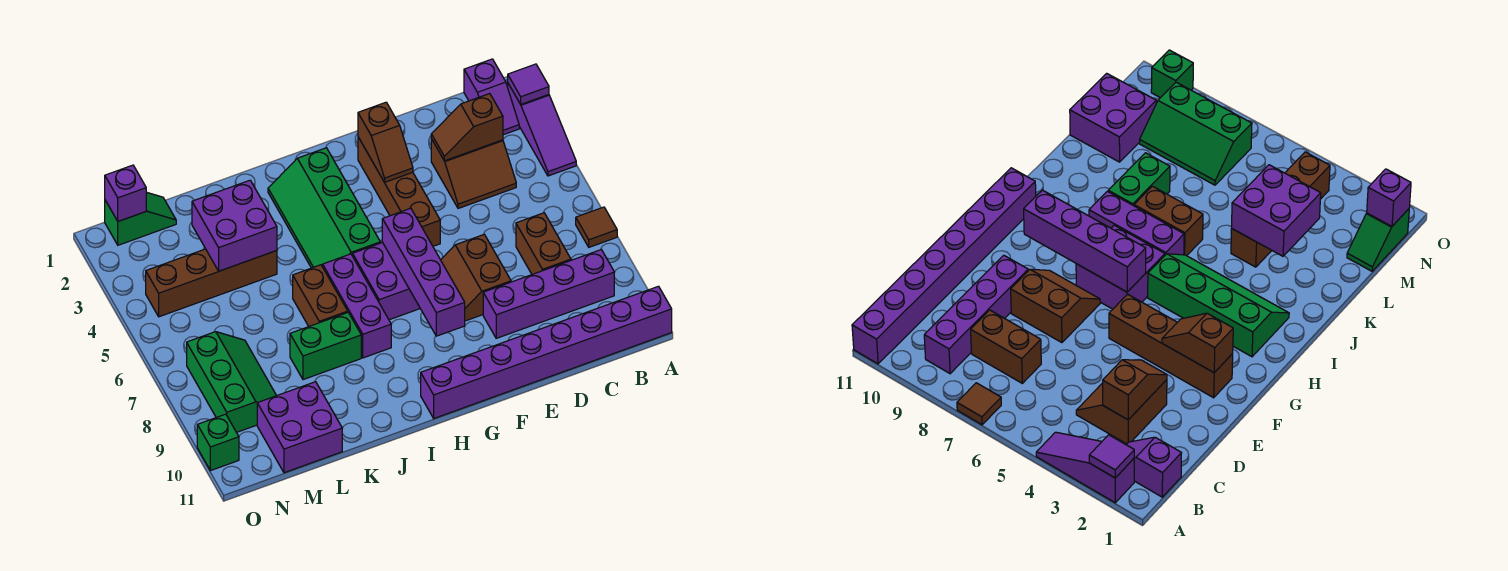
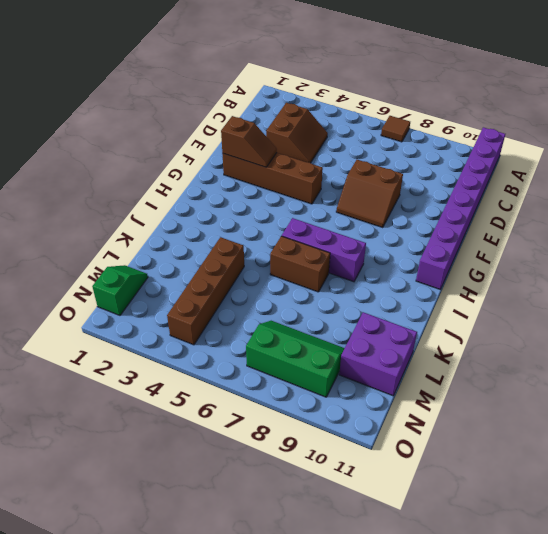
none -> purple 1x3 slope [508,84,576,176]
none -> purple 1x2 slope [464,59,519,135]
none -> purple 1x4 brick [483,250,614,338]

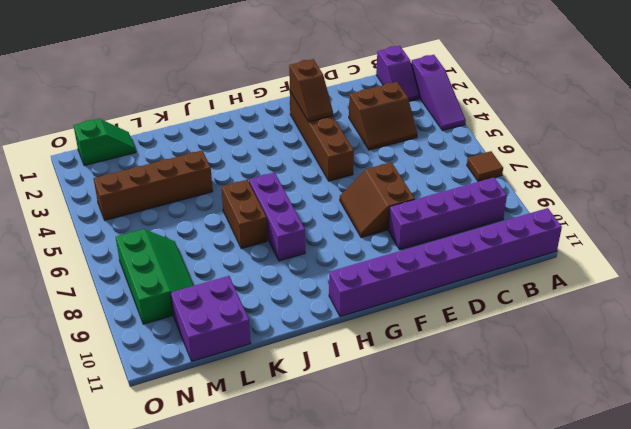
none -> brown 1x2 brick [516,213,571,274]
none -> purple 2x2 brick [353,242,420,320]
none -> green 2x4 slope [268,148,380,268]

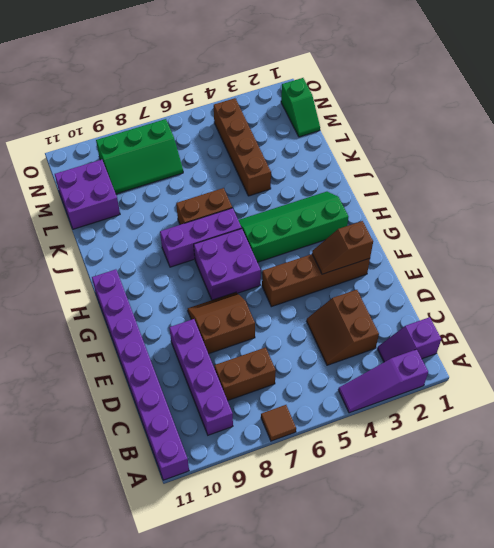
none -> green 1x2 brick [290,313,361,380]
none -> green 1x1 brick [197,414,239,471]
none -> purple 1x1 tile [508,64,549,104]

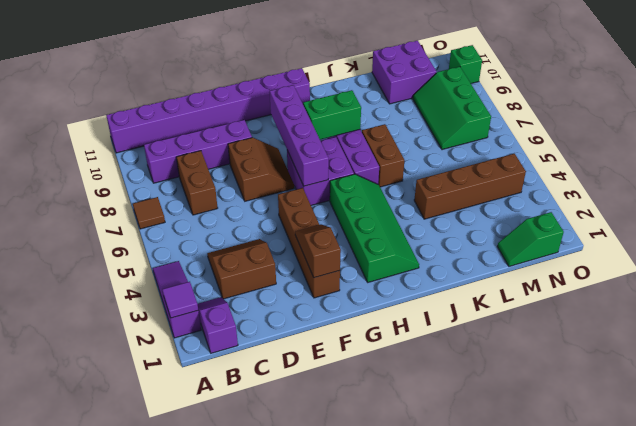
green 1x2 brick [303,90,361,139] -> green 1x2 brick moved to [290,313,361,380]
none -> brown 1x2 slope [431,94,503,161]
none -> purple 2x2 brick [192,180,277,271]
none -> purple 1x1 brick [105,165,146,221]

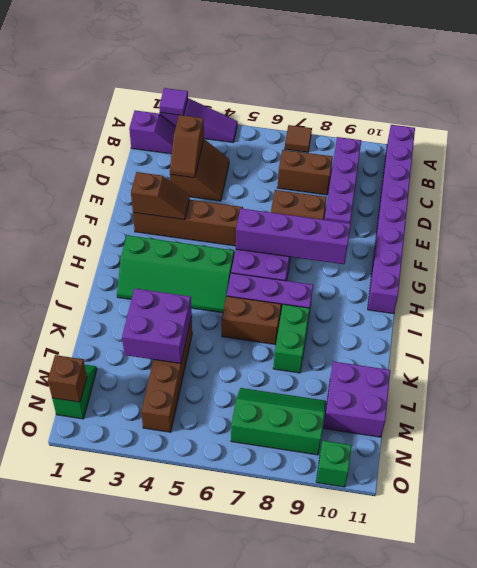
brown 1x1 brick [48,355,87,402] -> purple 1x1 brick [105,165,146,221]

